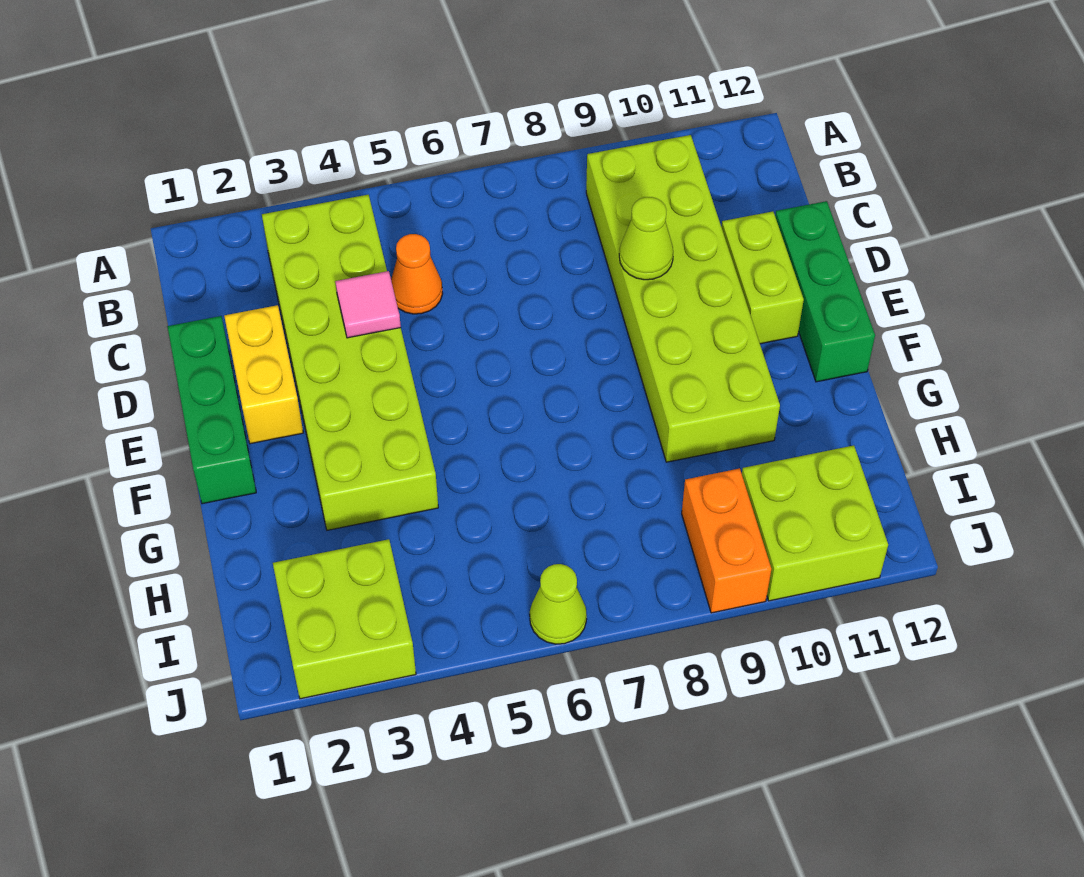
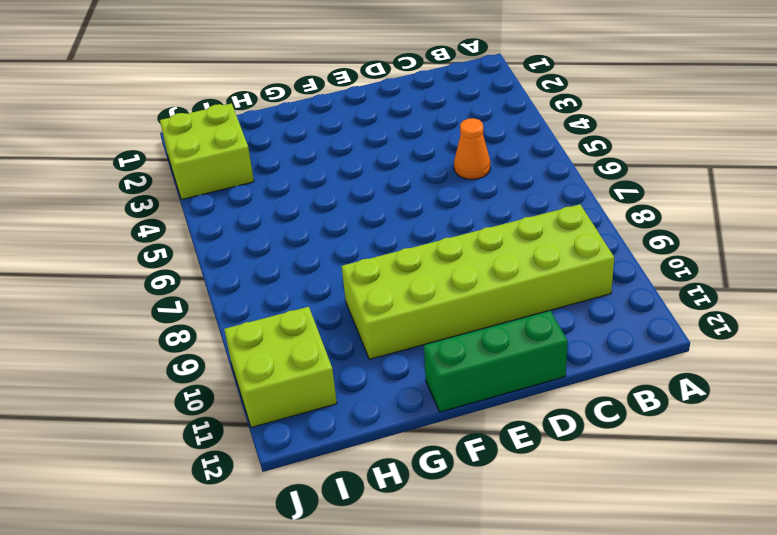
none -> lime 2x6 brick [262,195,438,530]
none -> green 1x3 brick [167,316,256,504]
none -> yellow 1x2 brick [224,305,303,444]

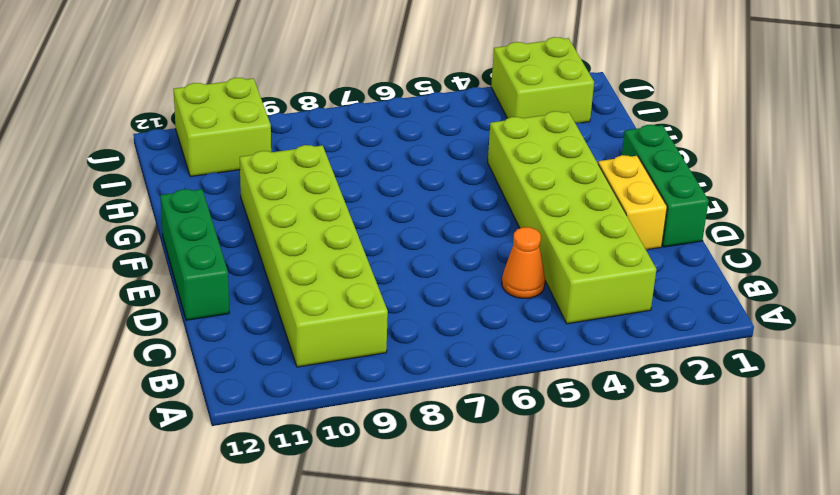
none -> lime 1x2 brick [721,211,804,344]
none -> orange 1x2 brick [682,468,771,613]
none -> lime 1x1 cone [530,564,587,644]

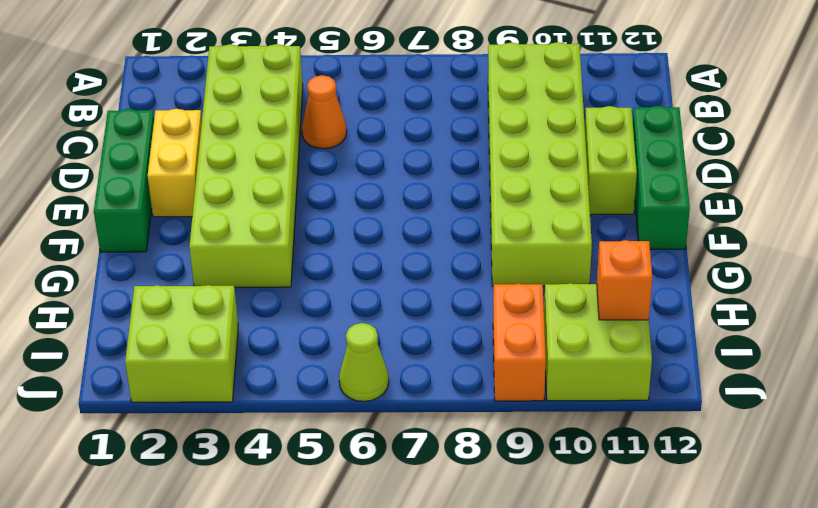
orange 1x1 brick [597,240,652,320] -> none
none -> pink 1x1 tile [335,271,401,338]
none -> lime 1x1 cone [619,197,673,280]

